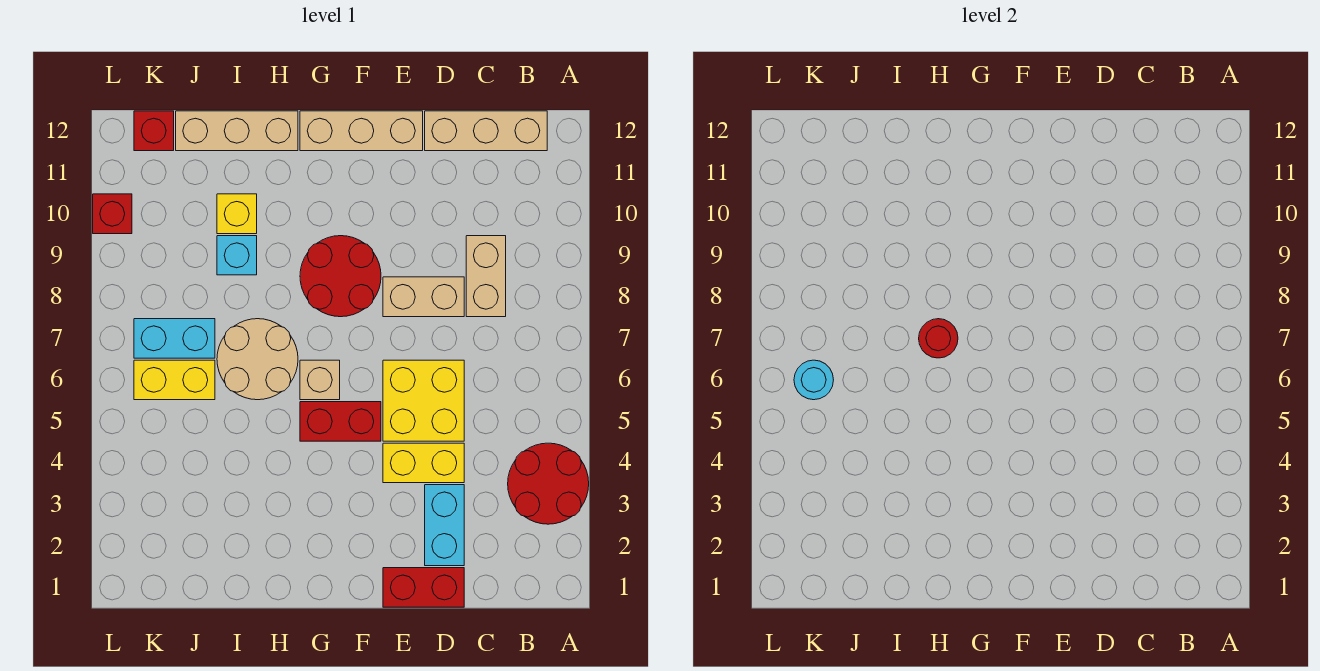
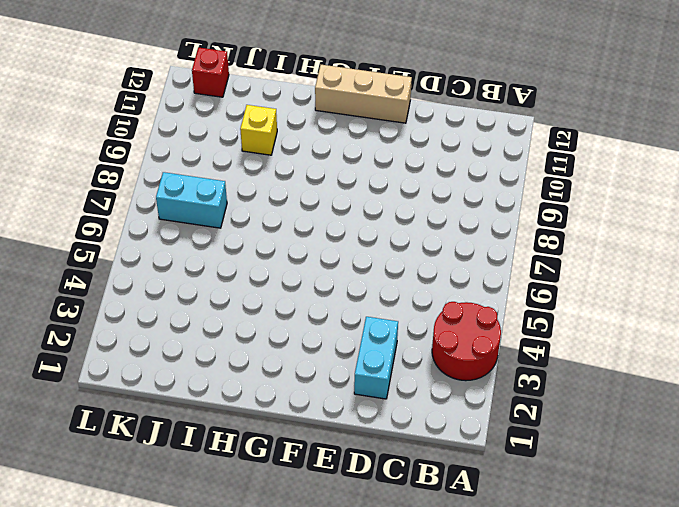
none -> tan 1x3 brick [425,111,547,151]
none -> tan 1x2 brick [466,236,506,317]
none -> red 1x2 brick [383,568,464,607]

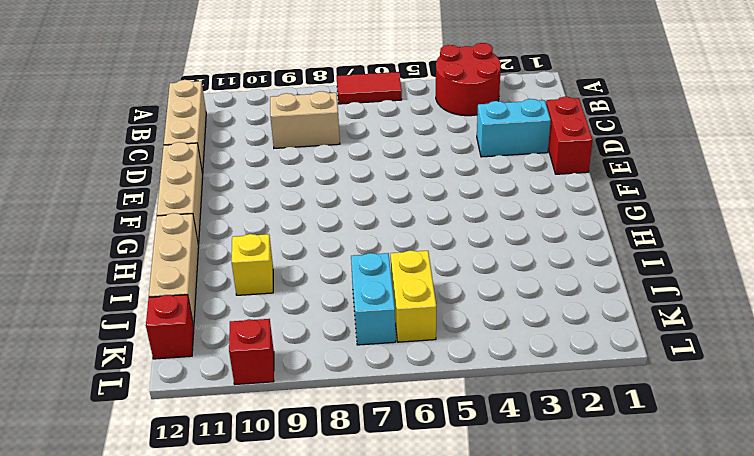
red 1x2 tile [337,72,402,104] -> none
none -> yellow 1x2 brick [383,443,464,483]
none -> yellow 2x2 brick [383,360,464,441]
none -> tan 1x2 brick [383,277,464,317]

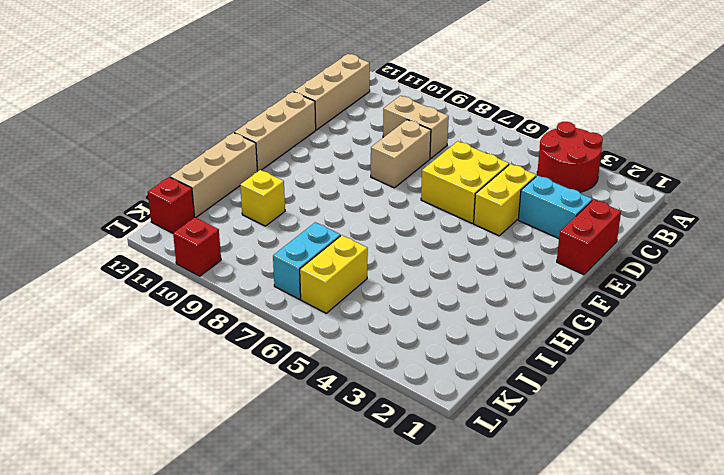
none -> red 1x2 brick [300,402,381,441]
none -> red 2x2 round brick [300,236,381,317]
none -> tan 1x1 brick [300,360,340,400]

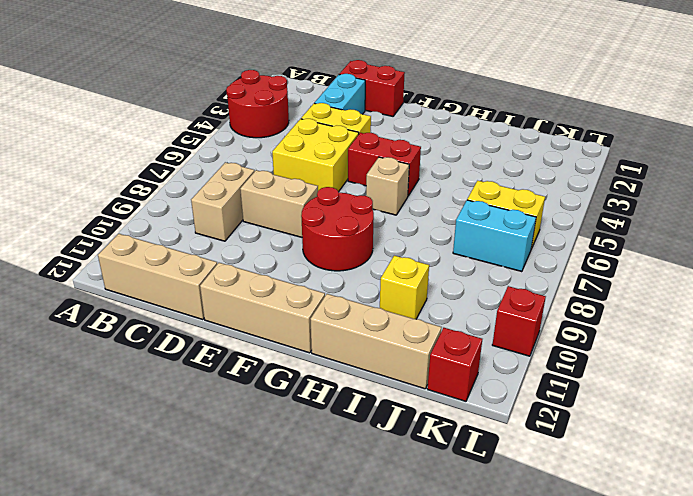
none -> tan 2x2 round brick [217,319,298,400]
none -> cyan 1x1 brick [217,236,257,275]
none -> red 1x1 round brick [919,319,958,358]

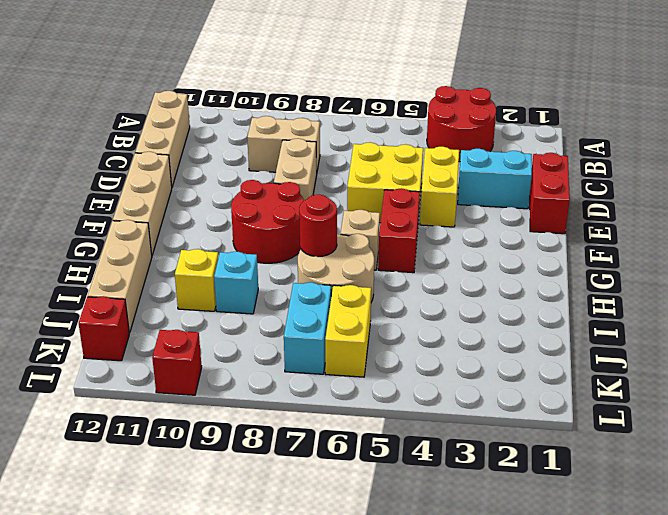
none -> cyan 1x1 round brick [794,360,833,400]

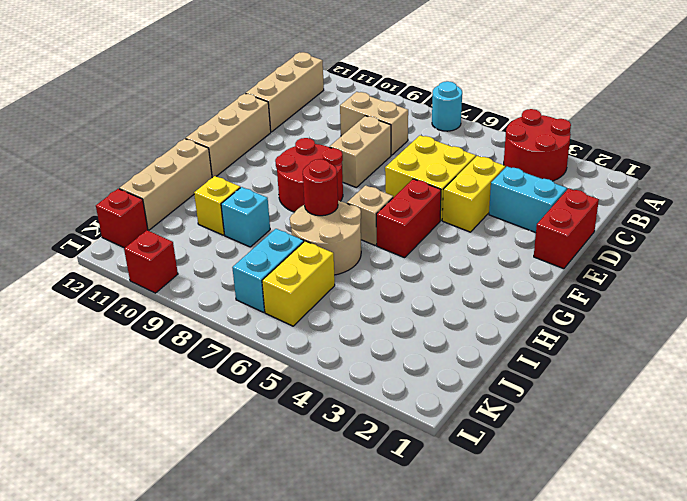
cyan 1x1 round brick [432,81,462,131] -> cyan 1x1 round brick moved to [794,360,833,400]

